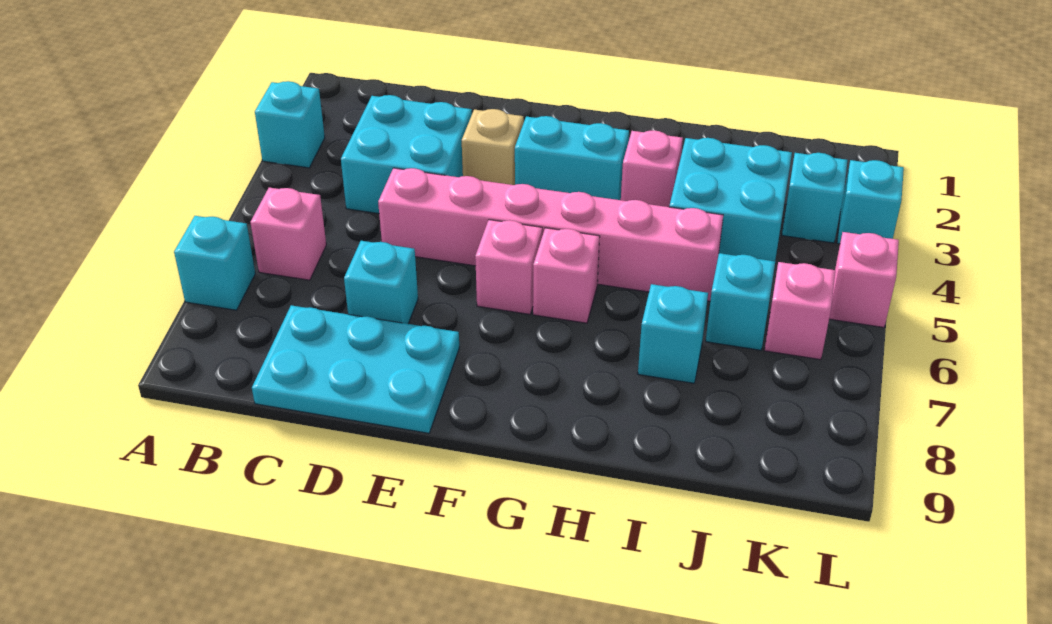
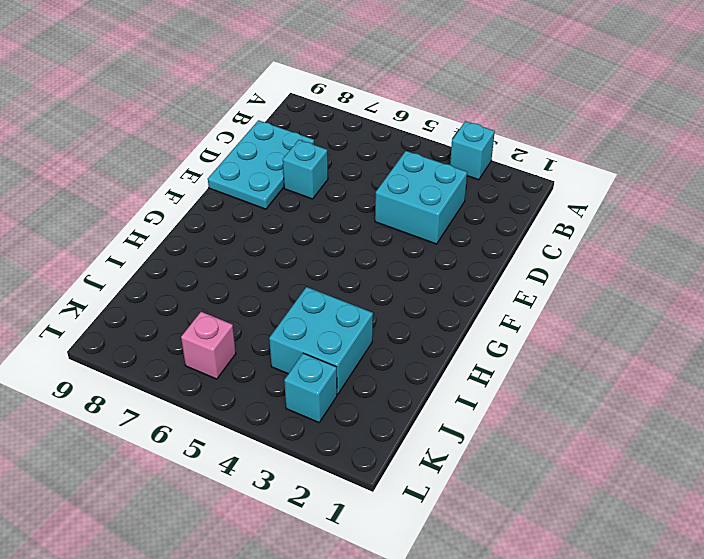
none -> cyan 1x1 brick [174,216,255,310]
none -> pink 1x1 brick [250,188,326,280]
none -> pink 1x6 brick [378,168,723,301]

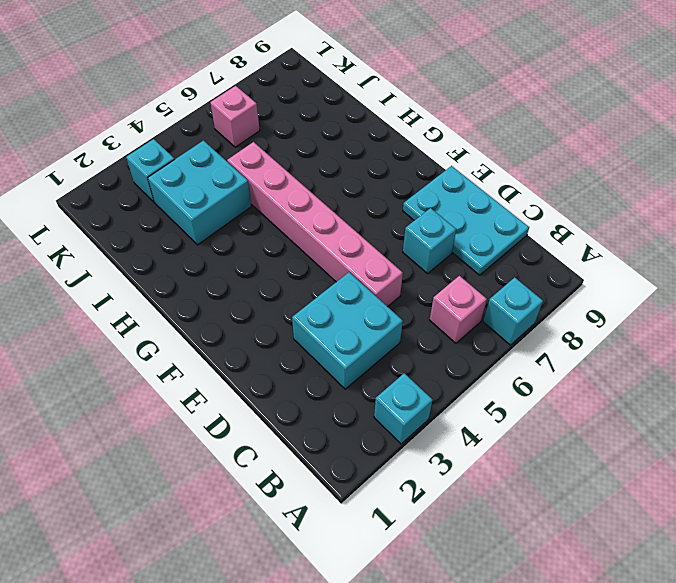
none -> tan 1x1 brick [462,109,524,185]
none -> cyan 1x2 brick [515,116,629,200]
none -> pink 1x1 brick [475,220,542,314]

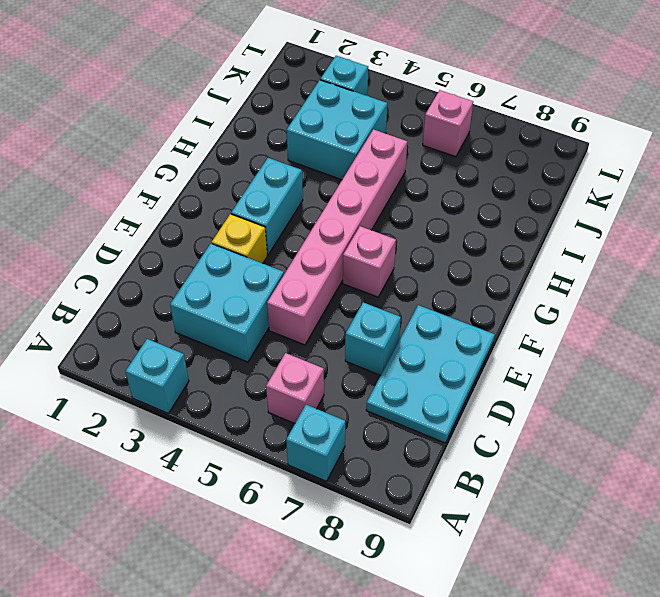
yellow 1x1 brick [212,214,267,263] -> tan 1x1 brick [462,109,524,185]
none -> pink 1x1 brick [533,228,600,323]
none -> pink 1x1 brick [621,130,683,207]
none -> cyan 1x1 brick [638,284,708,383]

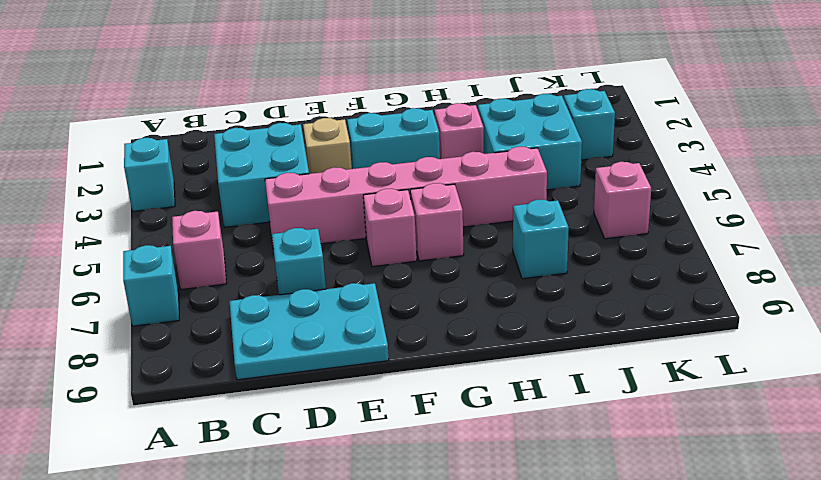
none -> cyan 1x1 brick [706,253,775,350]
none -> cyan 1x1 brick [837,160,904,244]
none -> pink 1x1 brick [829,232,899,327]

